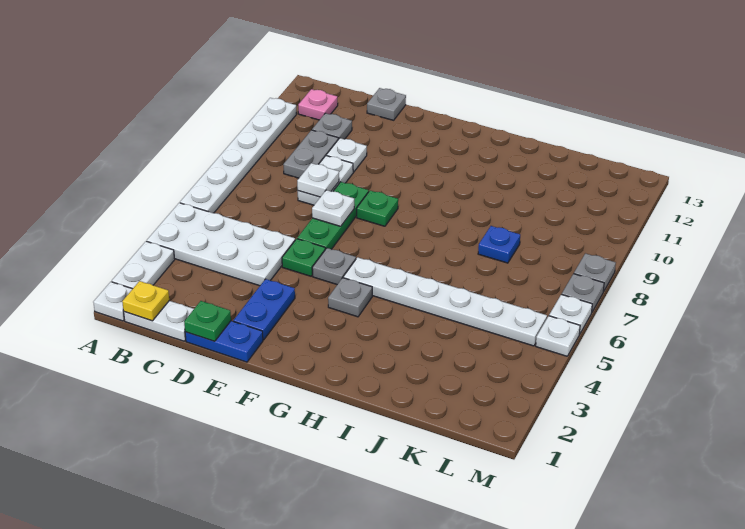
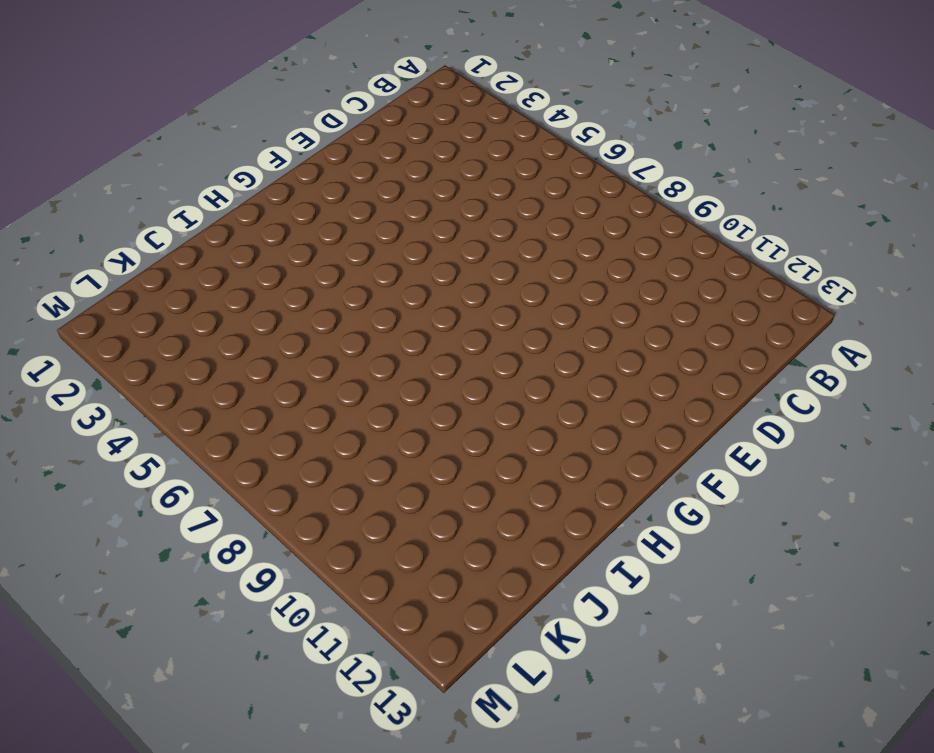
none -> white 1x1 plate [93,282,132,321]
none -> white 1x2 plate [112,241,175,289]
none -> white 2x4 plate [147,203,295,286]

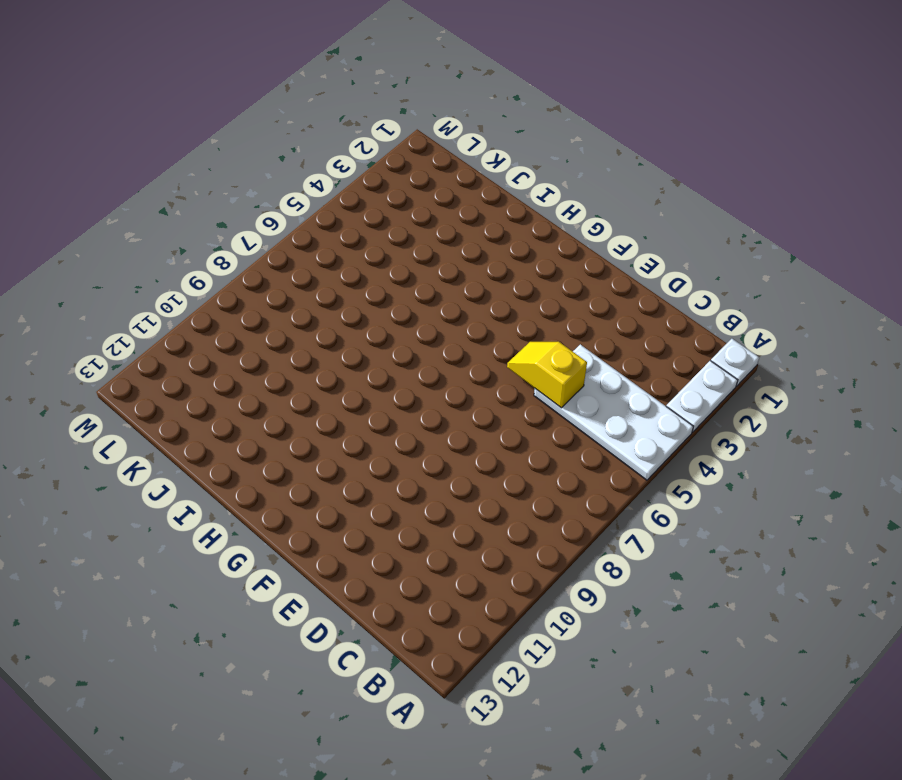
yellow 1x2 slope [507,342,587,408] -> none
none -> white 1x6 plate [180,98,297,213]
none -> white 1x2 plate [124,301,194,341]
none -> pink 1x1 plate [298,89,338,120]

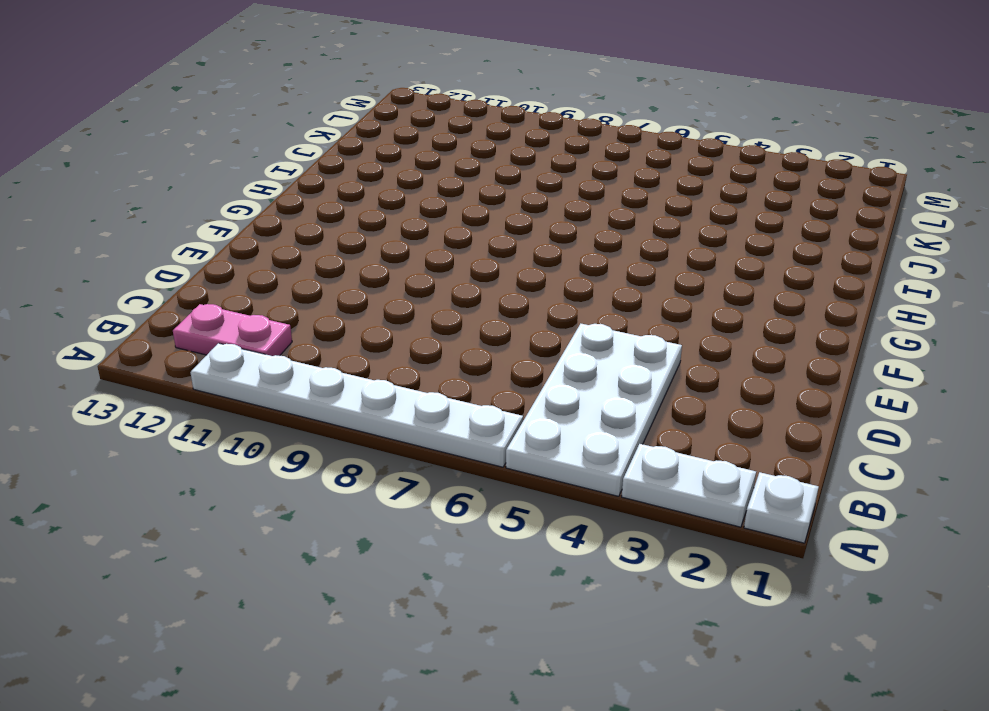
pink 1x2 plate [173,304,292,356] -> pink 1x1 plate [298,89,338,120]
none -> white 1x2 plate [124,301,194,341]
none -> grey 1x2 plate [283,130,338,178]
none -> grey 1x1 plate [312,113,352,139]

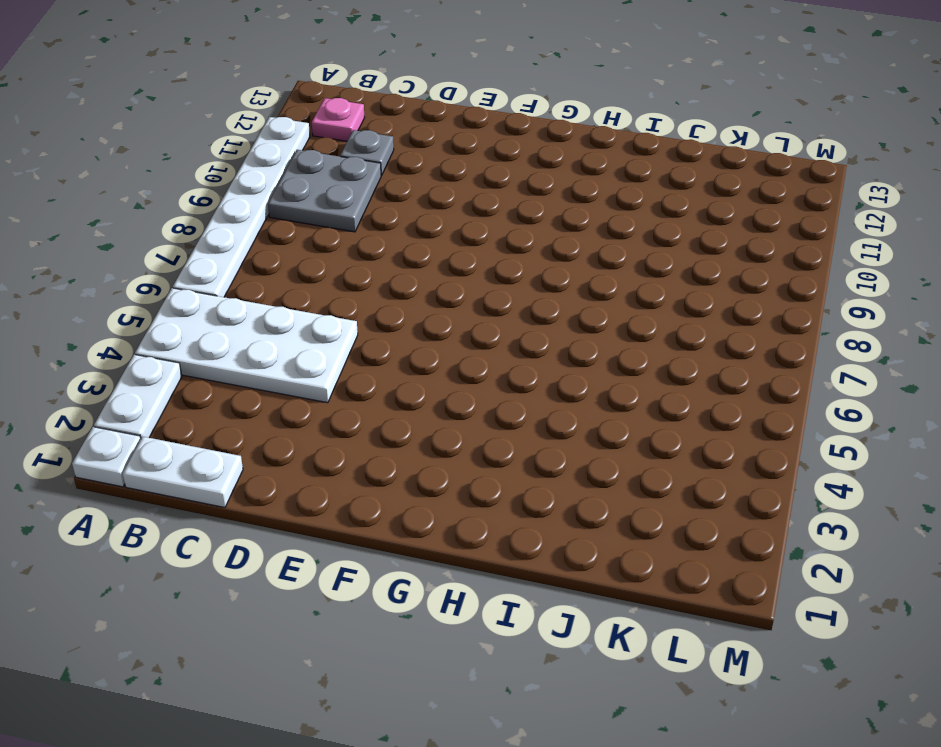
grey 2x2 plate [268,150,381,232] -> grey 1x2 plate [283,130,338,178]
none -> blue 1x2 plate [185,321,263,362]
none -> white 1x2 plate [298,156,353,205]
none -> white 1x1 plate [326,138,367,172]

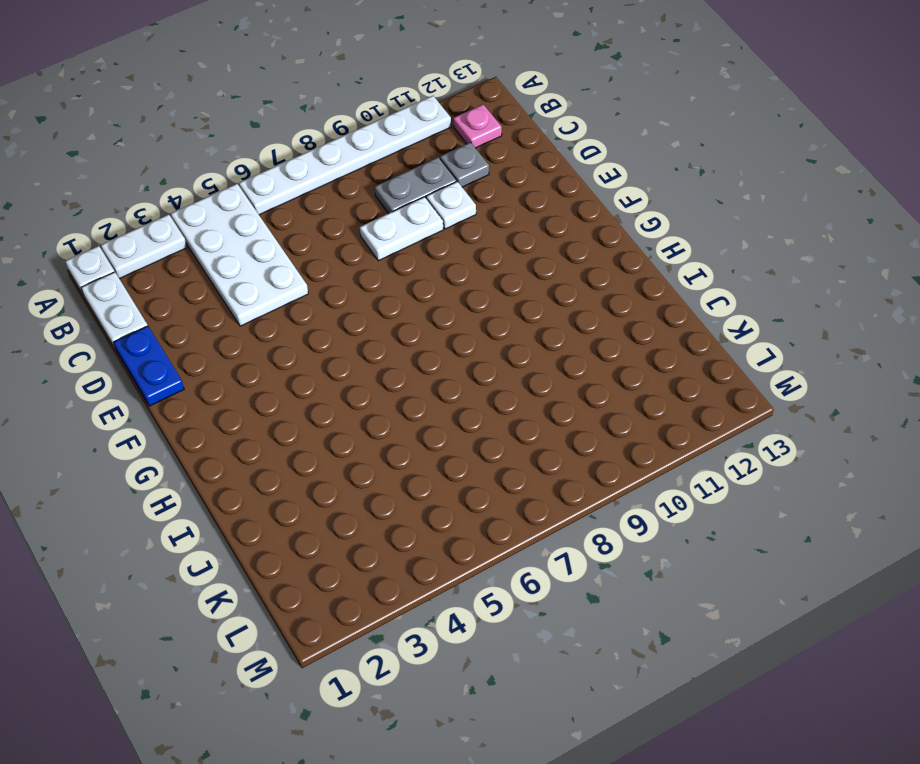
none -> grey 1x1 plate [367,88,406,120]
none -> blue 1x2 plate [233,279,295,340]
none -> green 1x1 plate [282,239,325,276]

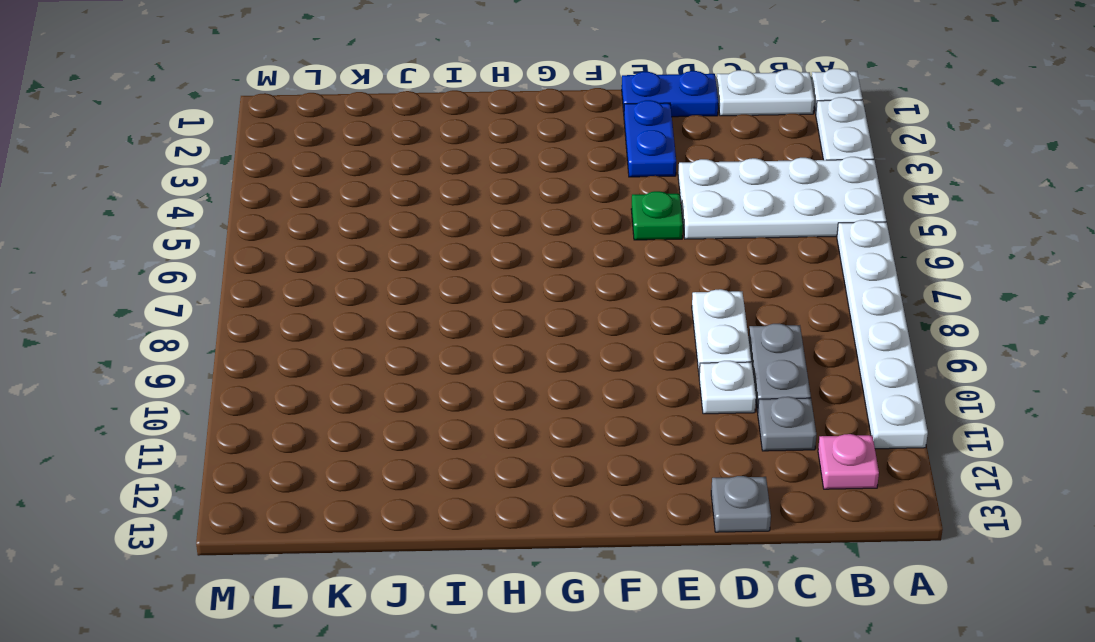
none -> green 1x3 plate [297,182,369,249]
none -> grey 1x1 plate [312,248,356,285]
none -> green 1x1 plate [357,191,398,226]

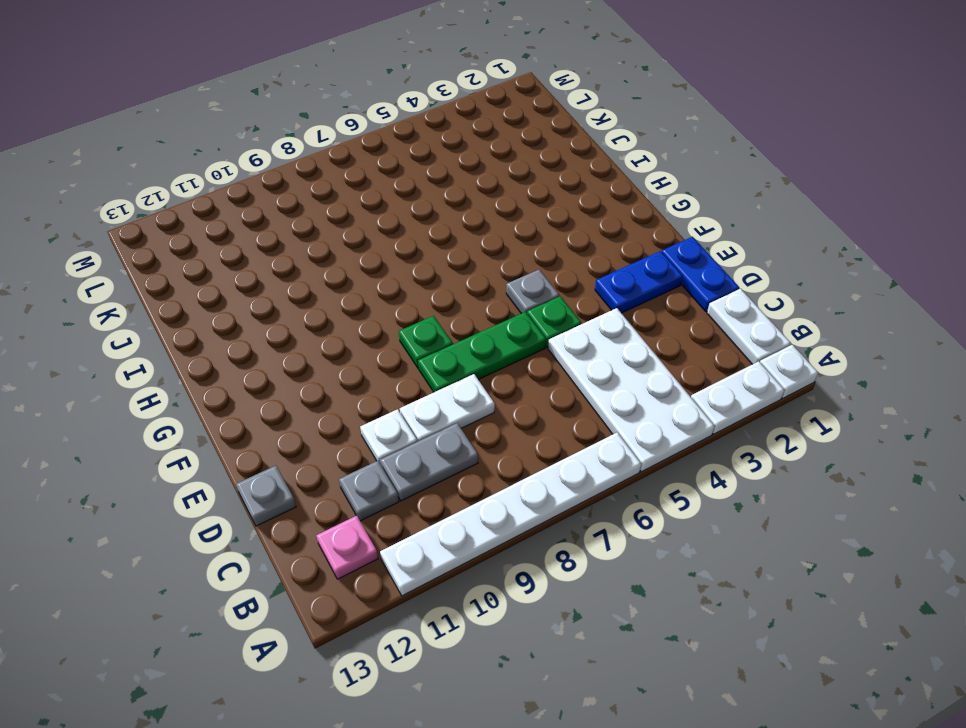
none -> grey 1x1 plate [328,278,372,317]
none -> white 1x6 plate [343,257,547,346]
none -> blue 1x1 plate [478,226,520,263]

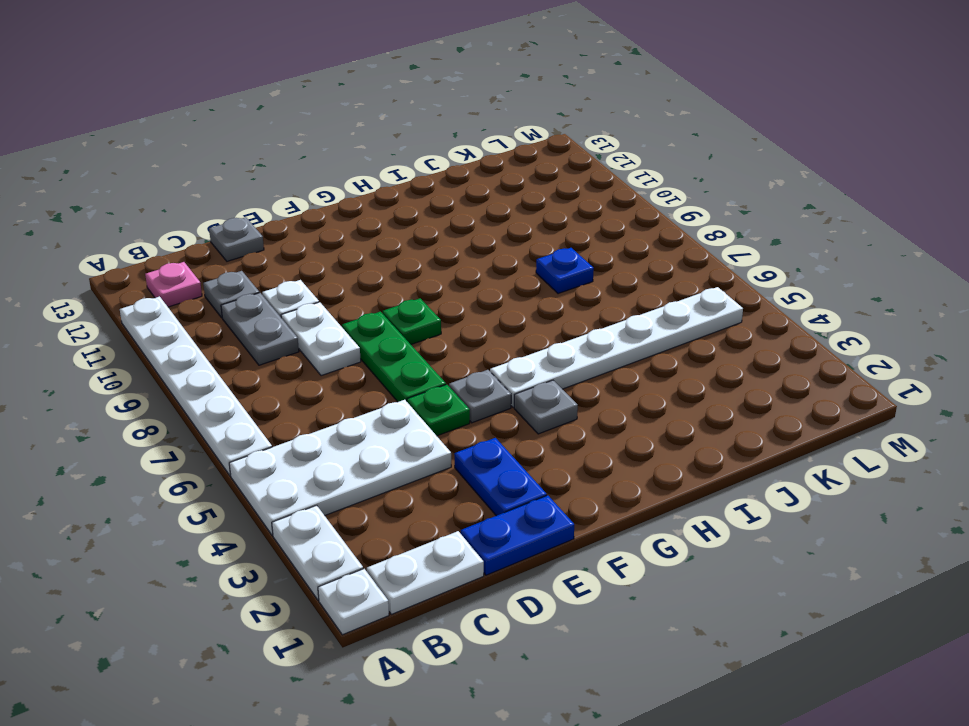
none -> white 1x1 plate [536,316,580,356]
none -> white 1x1 plate [549,294,592,334]
none -> grey 1x1 plate [562,274,604,312]

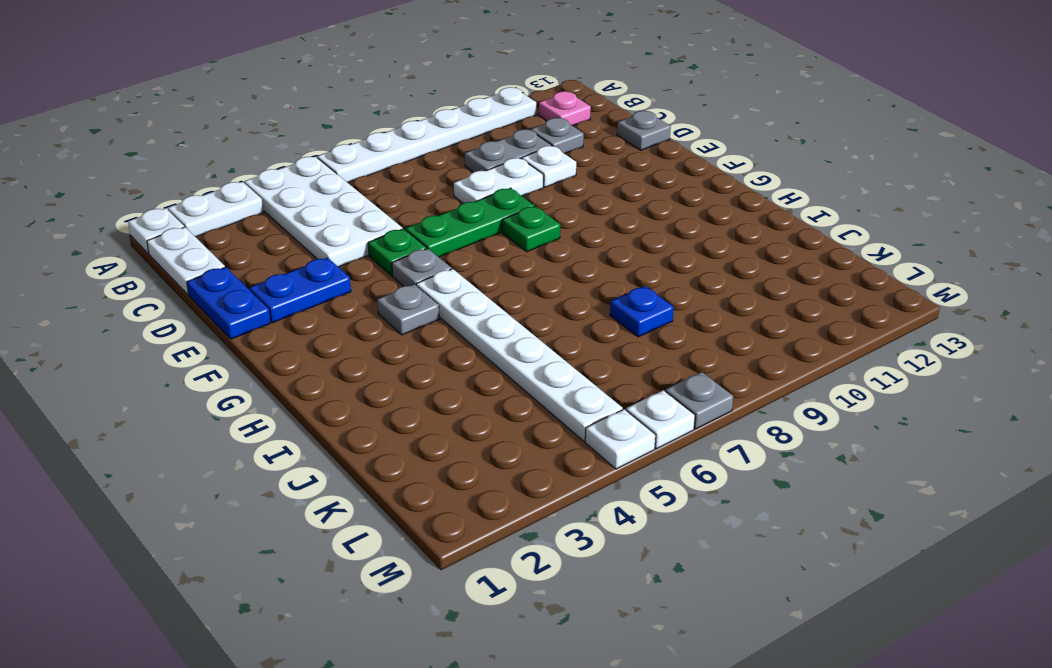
none -> grey 1x1 plate [574,253,616,292]
none -> yellow 1x1 plate [122,281,169,321]
none -> green 1x1 plate [184,301,231,341]

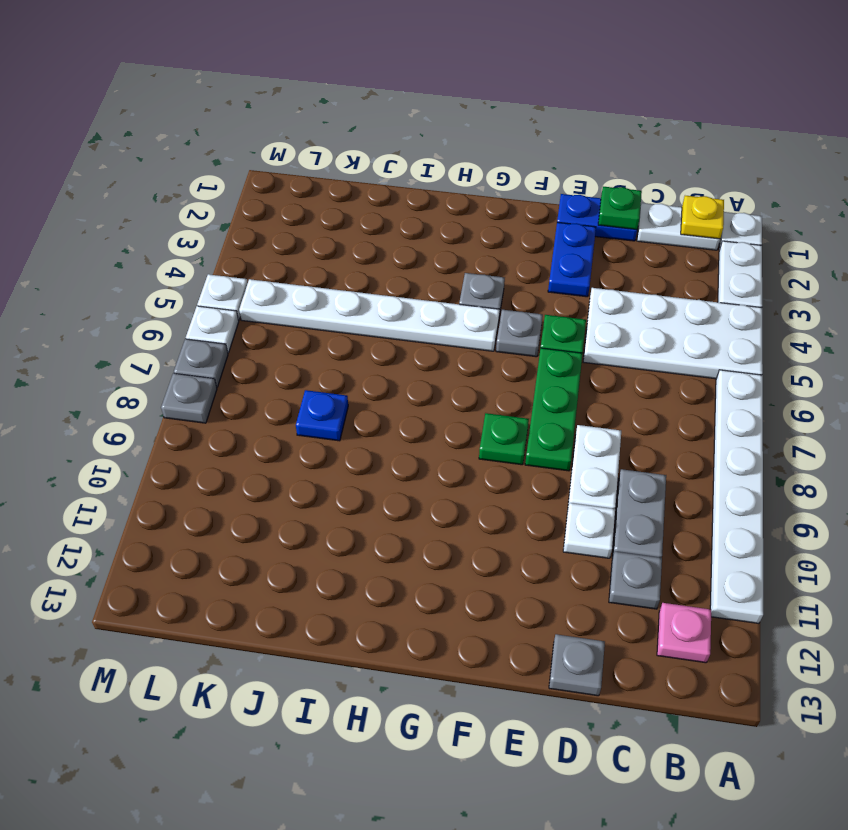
none -> white 1x1 plate [297,163,339,197]
none -> white 1x1 plate [312,190,354,226]

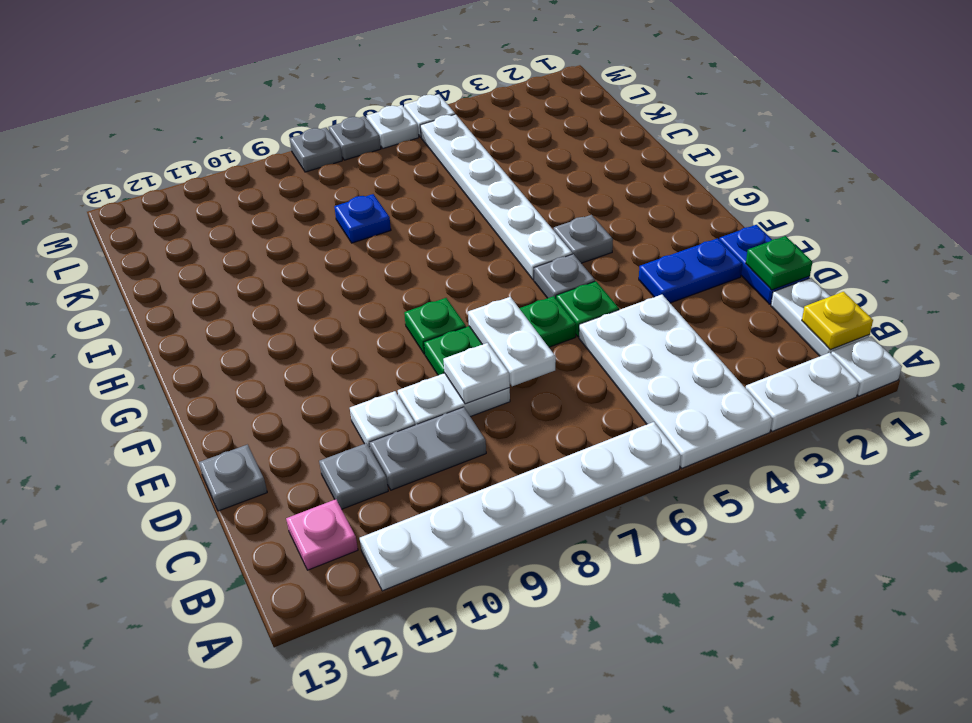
white 1x2 plate [468,297,556,386] -> white 1x1 plate [312,190,354,226]

